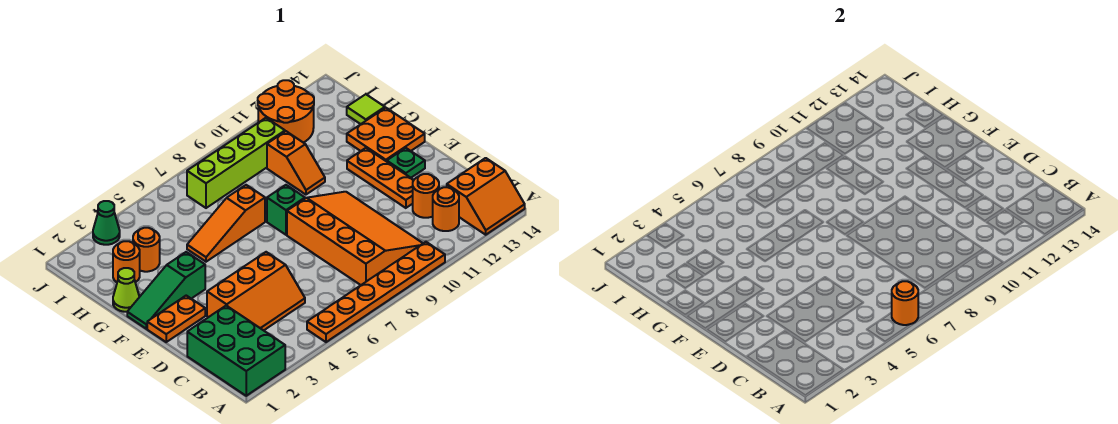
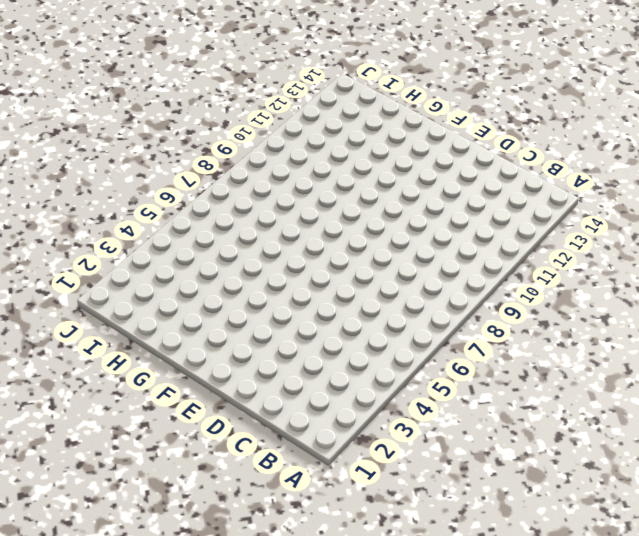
none -> green 2x3 brick [187,306,285,396]
none -> orange 1x6 plate [307,242,445,342]
none -> orange 2x2 slope [447,158,525,235]

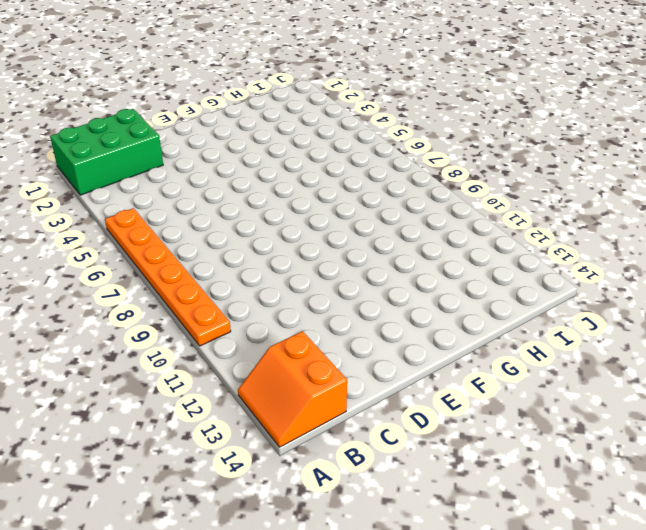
none -> orange 3x4 slope [287,192,423,285]
none -> orange 1x1 round brick [433,187,459,231]
none -> orange 2x3 slope [207,252,305,330]

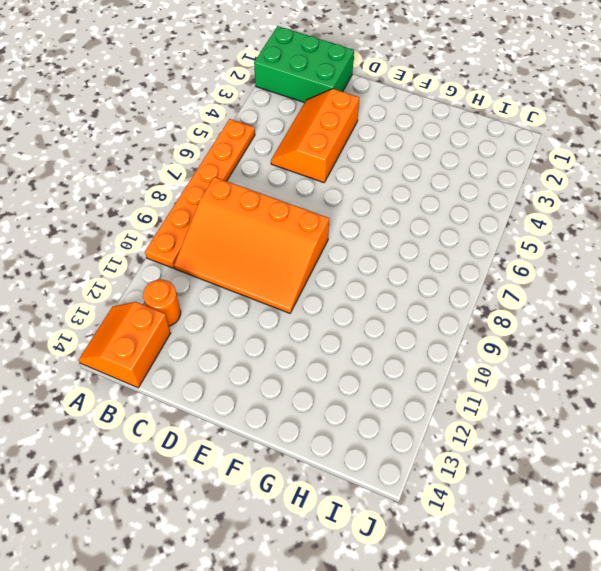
none -> orange 1x1 round brick [413,174,439,218]
none -> orange 1x3 plate [347,148,413,208]
none -> orange 1x2 plate [147,296,205,342]

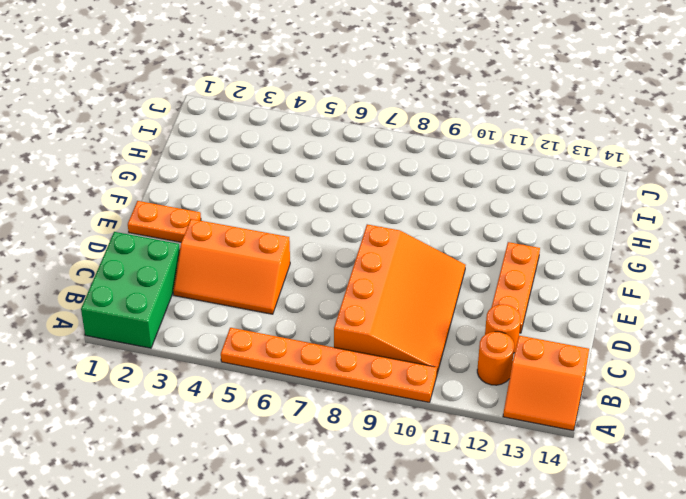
none -> green 1x1 plate [387,148,425,178]
none -> green 1x3 slope [127,252,205,329]
none -> green 1x1 brick [267,185,305,235]

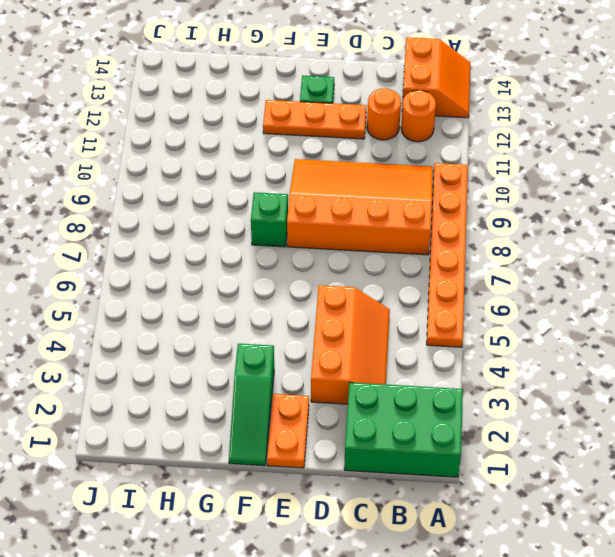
none -> orange 2x2 plate [347,108,425,161]
none -> lime 1x1 cone [113,268,139,312]
none -> orange 1x3 slope [187,185,265,262]

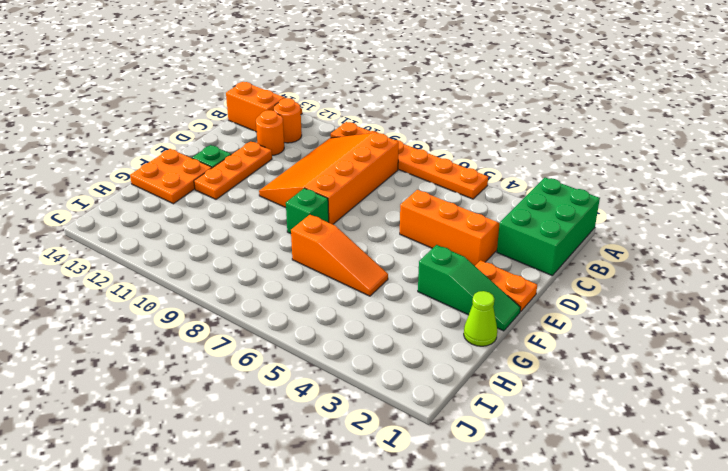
none -> orange 1x2 slope [267,131,325,195]
none -> orange 1x1 round brick [113,241,140,283]
none -> orange 1x1 round brick [133,228,160,272]

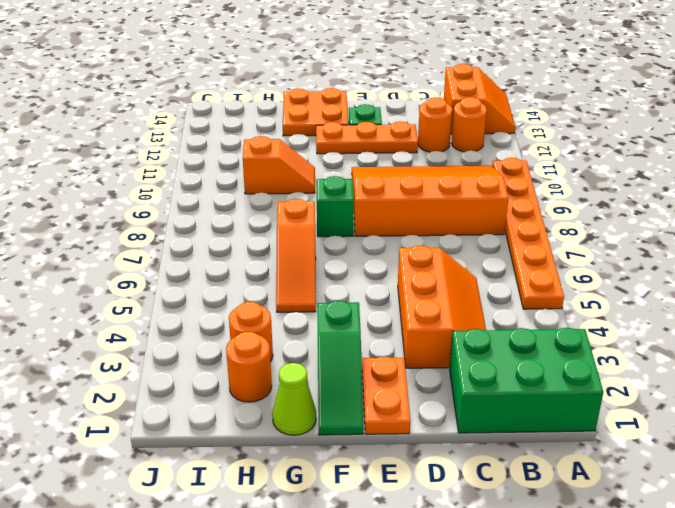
none -> lime 1x1 tile [347,94,385,124]
none -> lime 1x4 brick [187,118,285,208]
none -> orange 2x2 round brick [258,80,314,143]

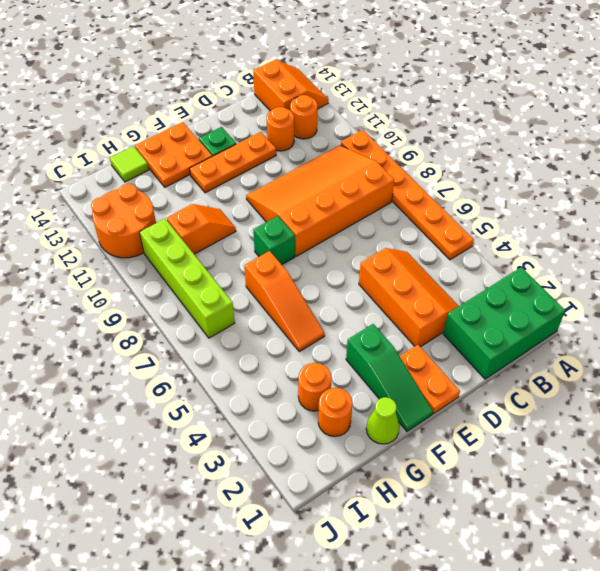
none -> green 1x1 cone [93,201,120,245]
none -> orange 1x1 round brick [892,281,918,325]

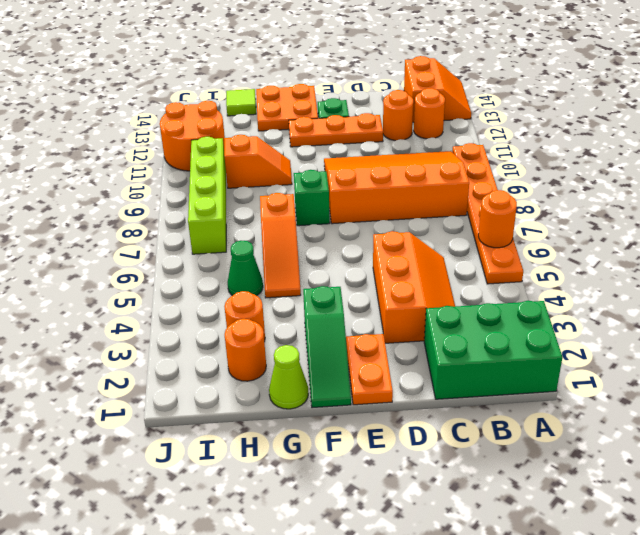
green 1x1 cone [228,241,263,296] -> green 1x1 cone moved to [93,201,120,245]

